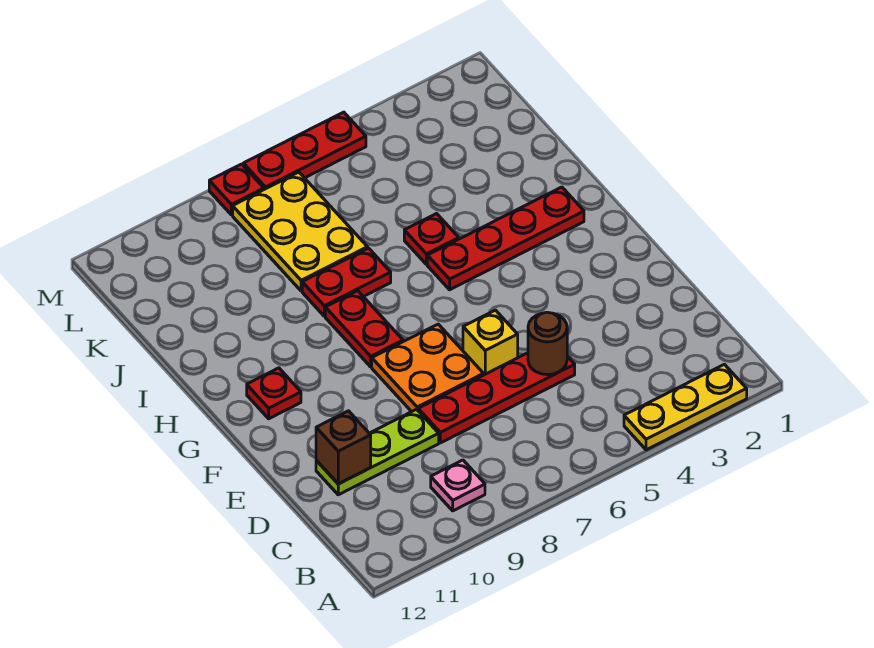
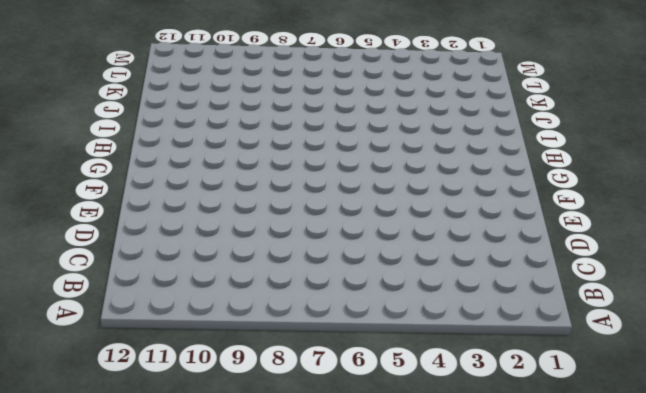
none -> yellow 1x3 plate [624,364,747,450]
none -> pink 1x1 plate [431,460,485,511]
none -> red 1x4 plate [418,353,575,443]

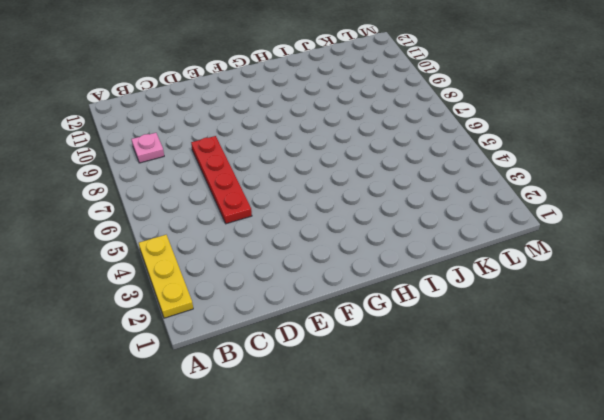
none -> lime 1x3 plate [316,409,439,495]
none -> yellow 1x1 brick [463,310,518,375]
none -> orange 2x2 plate [372,324,484,412]

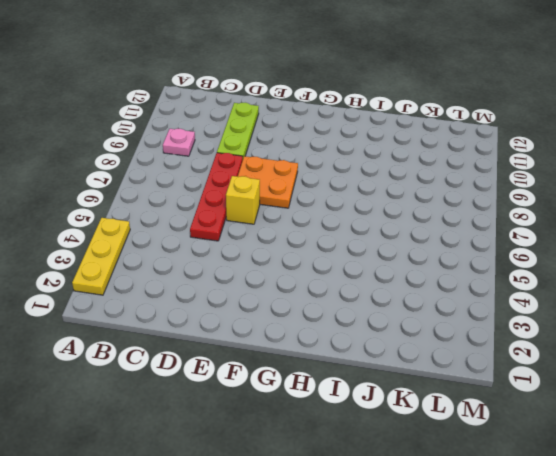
none -> red 1x2 plate [325,291,403,367]
none -> red 1x1 plate [247,368,301,419]
none -> red 1x4 plate [427,187,584,290]

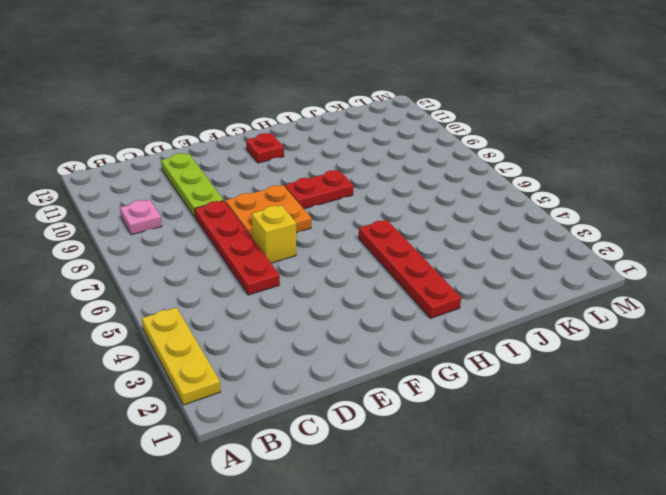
none -> red 1x1 plate [404,214,459,264]
none -> red 1x2 plate [302,248,391,316]
none -> yellow 2x3 plate [233,172,368,291]

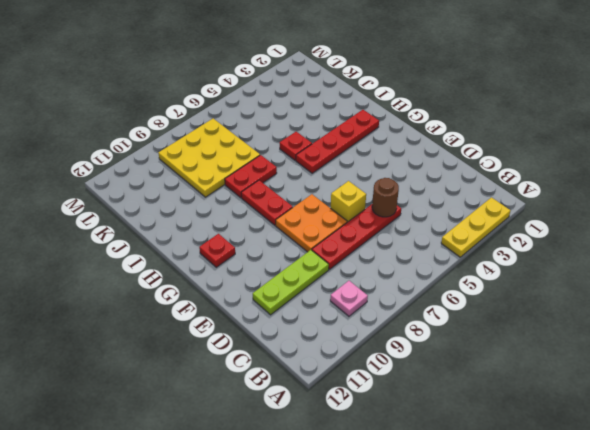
yellow 3x3 plate [158,119,260,197] -> yellow 2x3 plate [233,172,368,291]
none -> red 1x3 plate [243,112,366,189]
none -> red 1x1 plate [209,164,264,215]
none -> brown 1x1 brick [316,411,371,484]

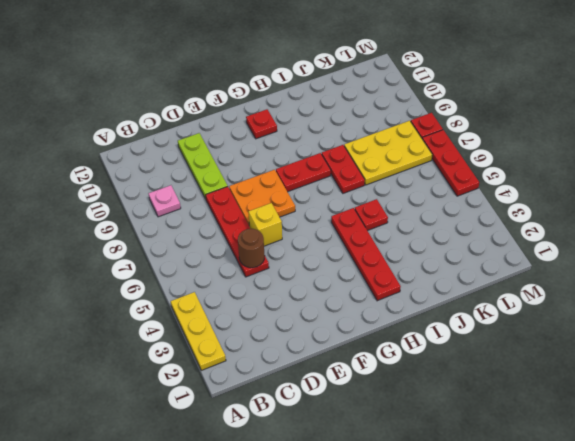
none -> brown 1x1 brick [316,411,371,484]

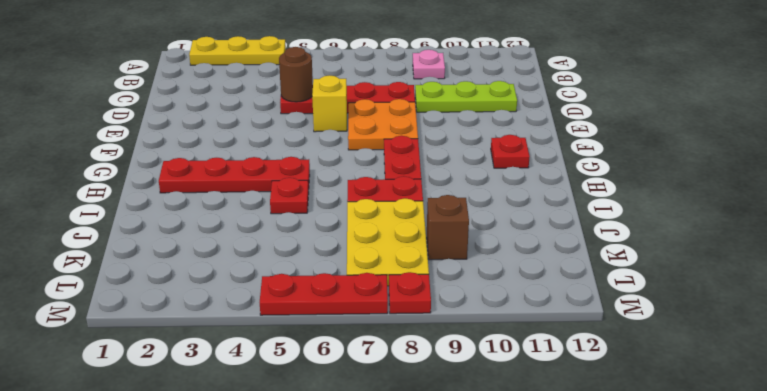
brown 1x1 brick [427,195,469,260] -> brown 1x1 brick moved to [316,411,371,484]

